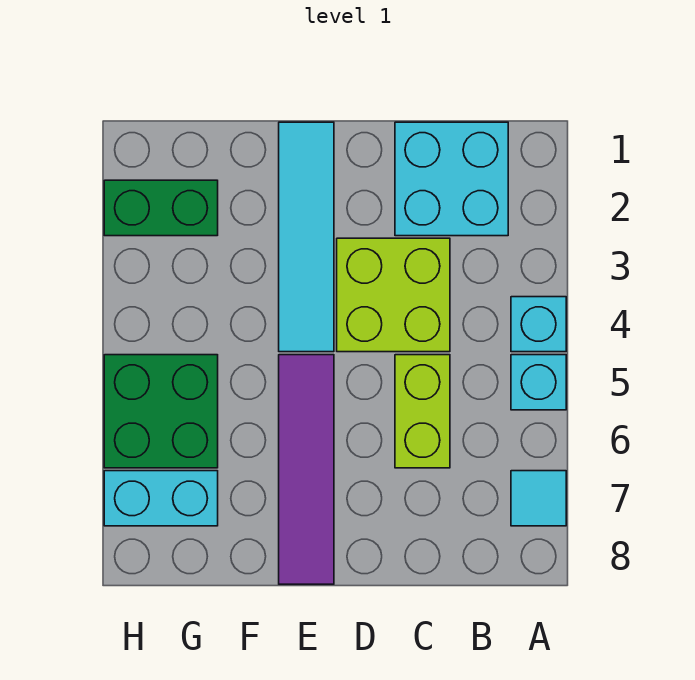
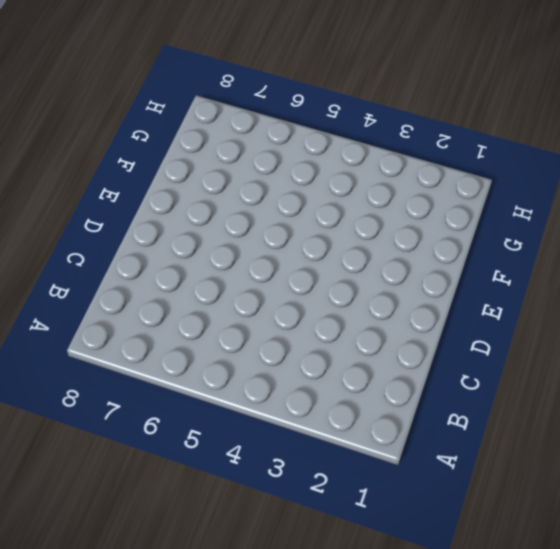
none -> cyan 1x1 brick [511,297,566,352]
none -> cyan 1x1 brick [511,355,566,410]

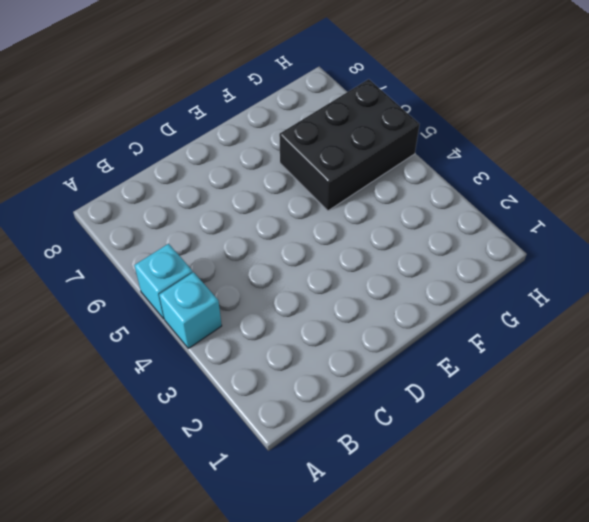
black 2x3 brick [279,79,420,211] -> green 2x2 brick [104,355,218,468]
none -> cyan 1x1 tile [511,471,566,526]
none -> cyan 2x2 brick [395,122,508,236]

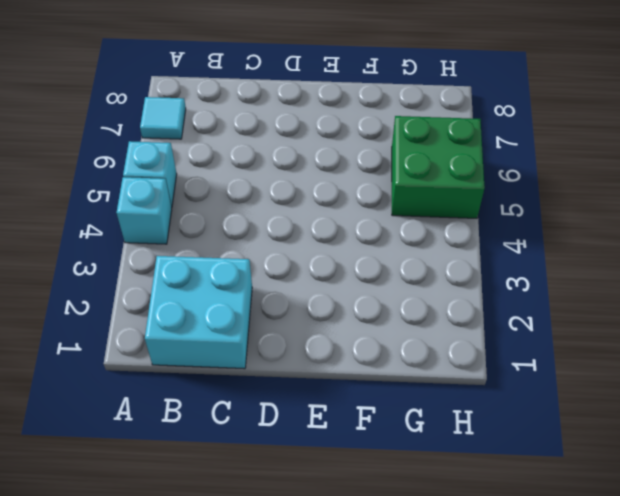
none -> lime 2x2 brick [337,238,450,352]
none -> lime 1x2 brick [395,355,450,468]

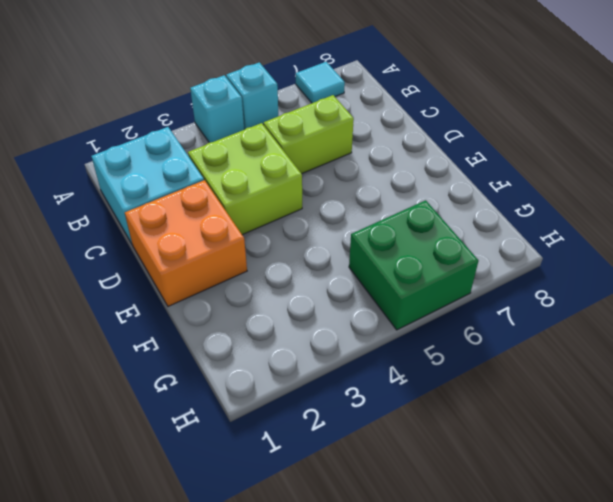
orange 2x2 brick [125,180,247,306] -> cyan 1x4 tile [279,122,334,352]
none -> purple 1x4 tile [279,355,334,584]
none -> green 1x2 brick [104,180,218,236]

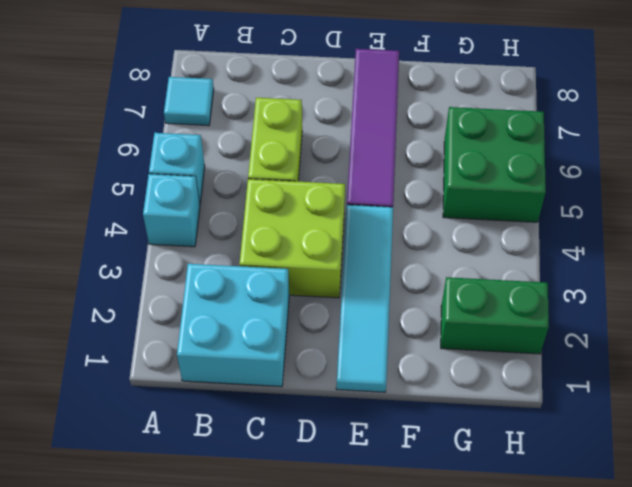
none -> cyan 1x2 brick [104,471,218,526]

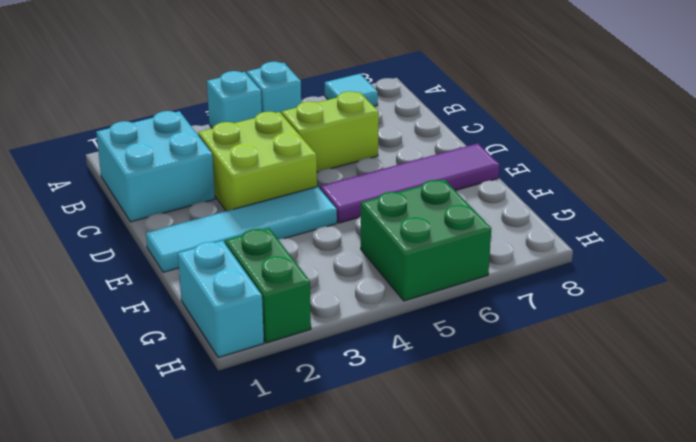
cyan 1x2 brick [178,241,264,358] -> cyan 1x2 brick moved to [104,471,218,526]

